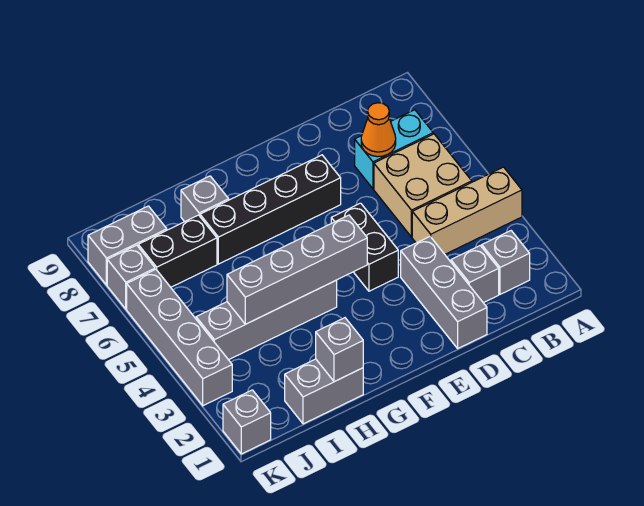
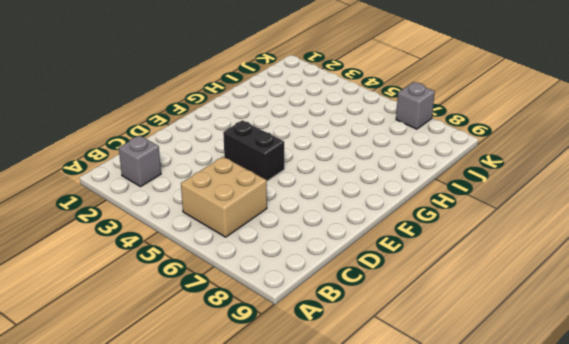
none -> tan 1x3 brick [412,167,522,254]
none -> cyan 1x2 brick [355,110,433,189]
none -> grey 1x1 brick [451,246,499,303]

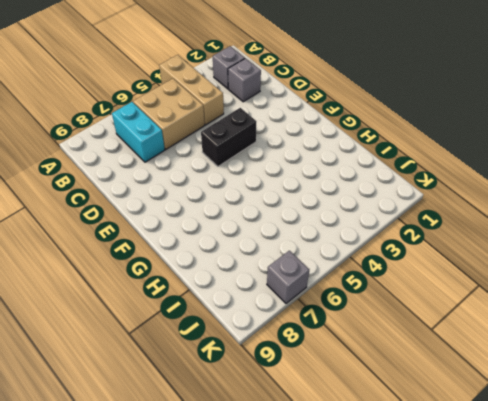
none -> grey 1x3 brick [401,237,487,348]
none -> black 1x4 brick [200,155,341,264]
none -> grey 1x4 brick [196,280,337,360]

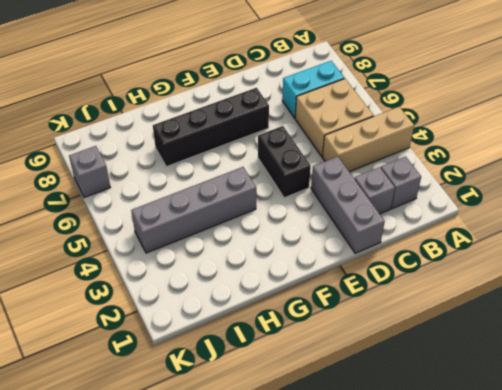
none -> grey 1x2 brick [285,359,363,424]
none -> grey 1x1 brick [181,176,229,222]
none -> black 1x2 brick [138,215,217,287]

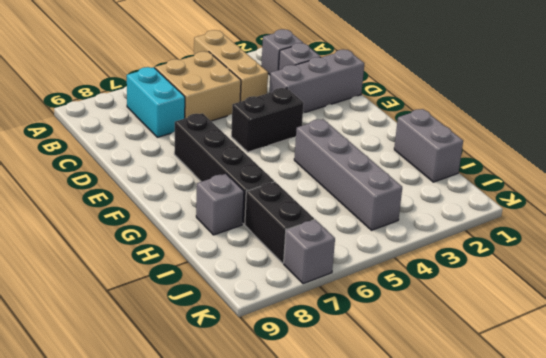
none -> grey 1x2 brick [88,206,167,285]
none -> grey 1x1 brick [223,390,271,454]
none -> grey 1x4 brick [127,269,232,406]

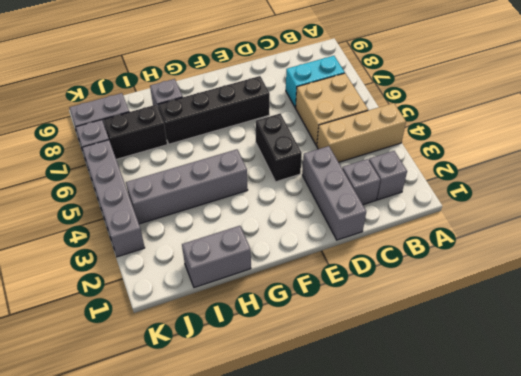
none -> grey 1x1 brick [223,390,271,454]
none -> orange 1x1 cone [361,103,396,157]
none -> grey 1x4 brick [227,215,367,324]

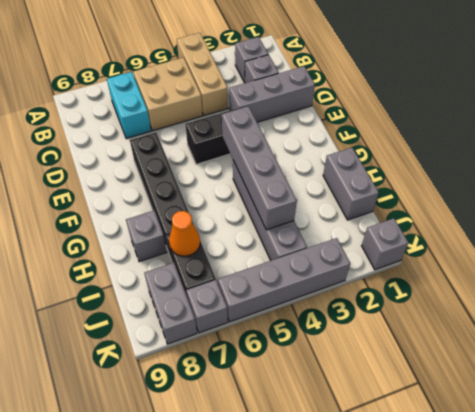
orange 1x1 cone [169,211,200,256] -> orange 1x1 cone moved to [361,103,396,157]
none -> grey 1x1 brick [316,318,363,382]

